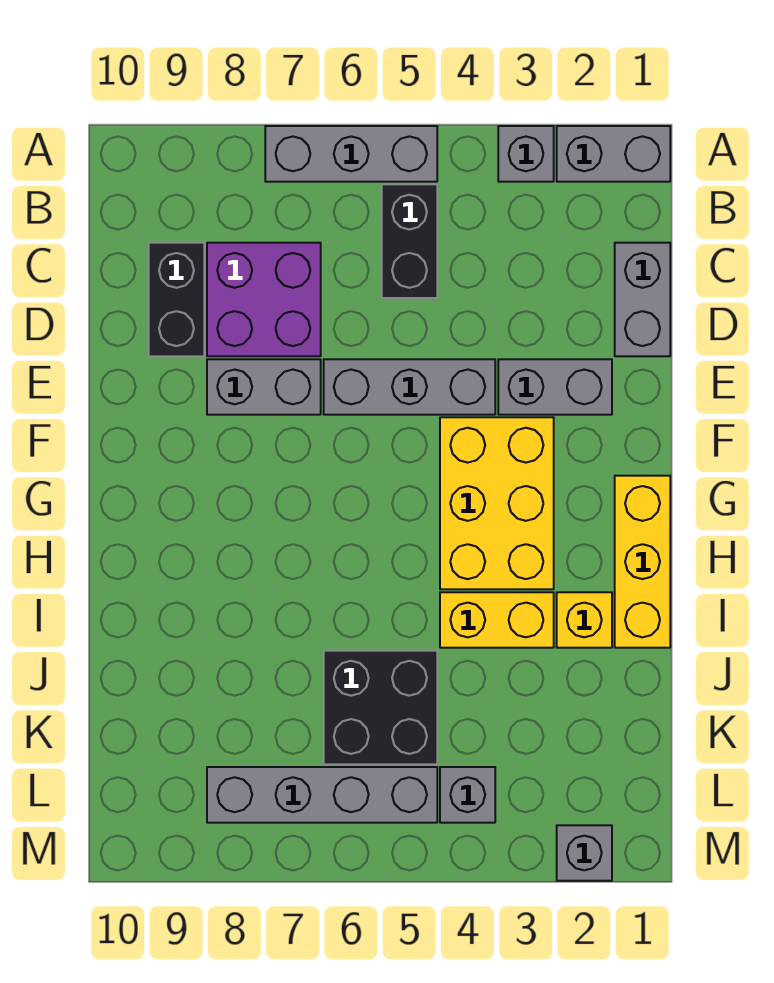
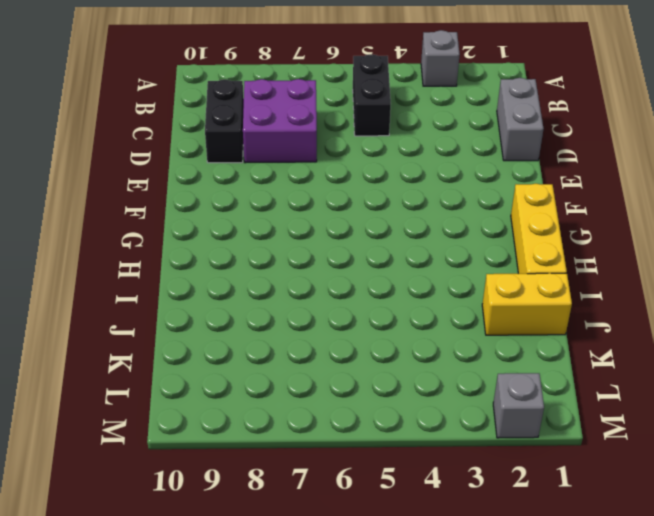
yellow 1x2 brick [482,273,572,335] -> yellow 1x2 brick moved to [440,592,554,648]
none -> grey 1x2 brick [557,126,670,182]
none -> grey 1x3 brick [265,126,437,182]
none -> grey 1x2 brick [498,359,612,415]

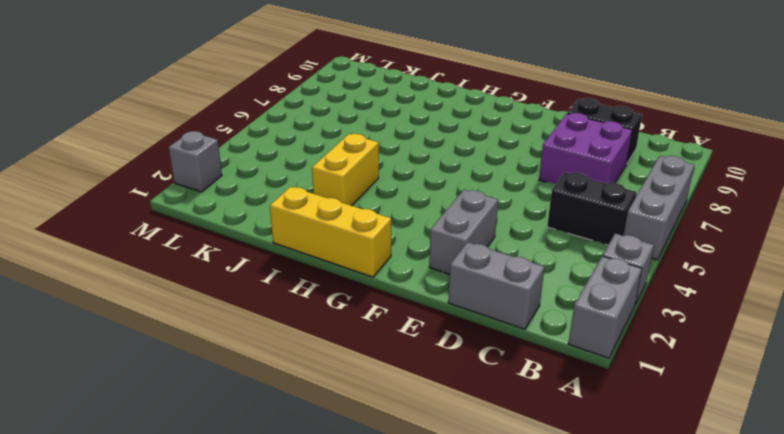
none -> grey 1x3 brick [324,359,495,415]
none -> grey 1x2 brick [207,359,321,415]
none -> yellow 2x3 brick [440,417,554,589]

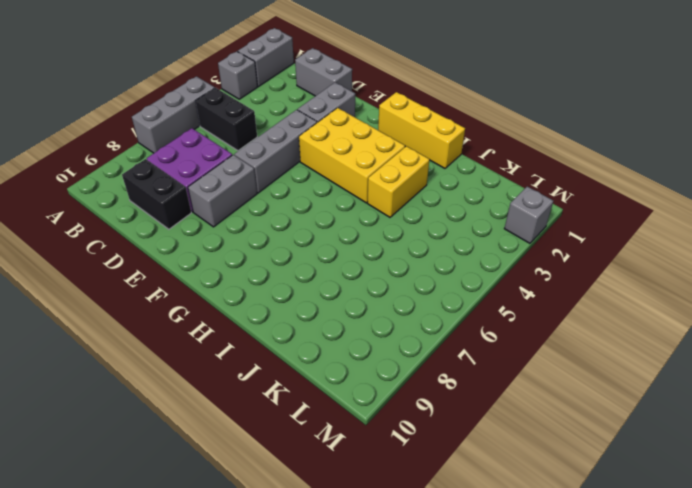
none -> yellow 1x1 brick [557,592,612,648]
none -> black 2x2 brick [324,651,437,764]
none -> grey 1x1 brick [440,767,495,823]

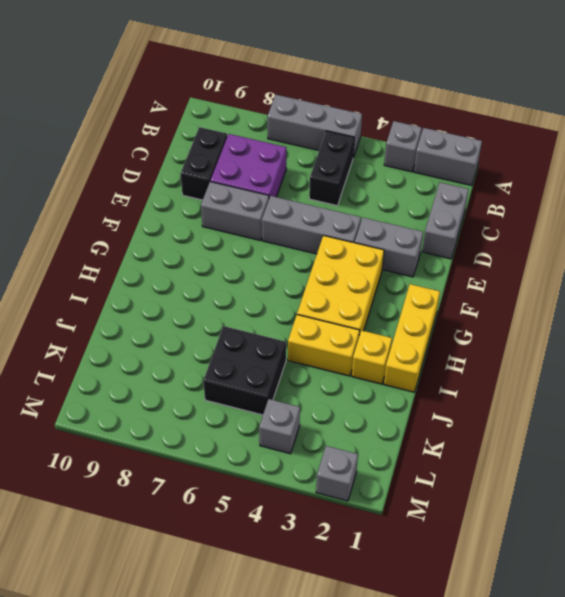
none -> grey 1x4 brick [207,767,437,823]

